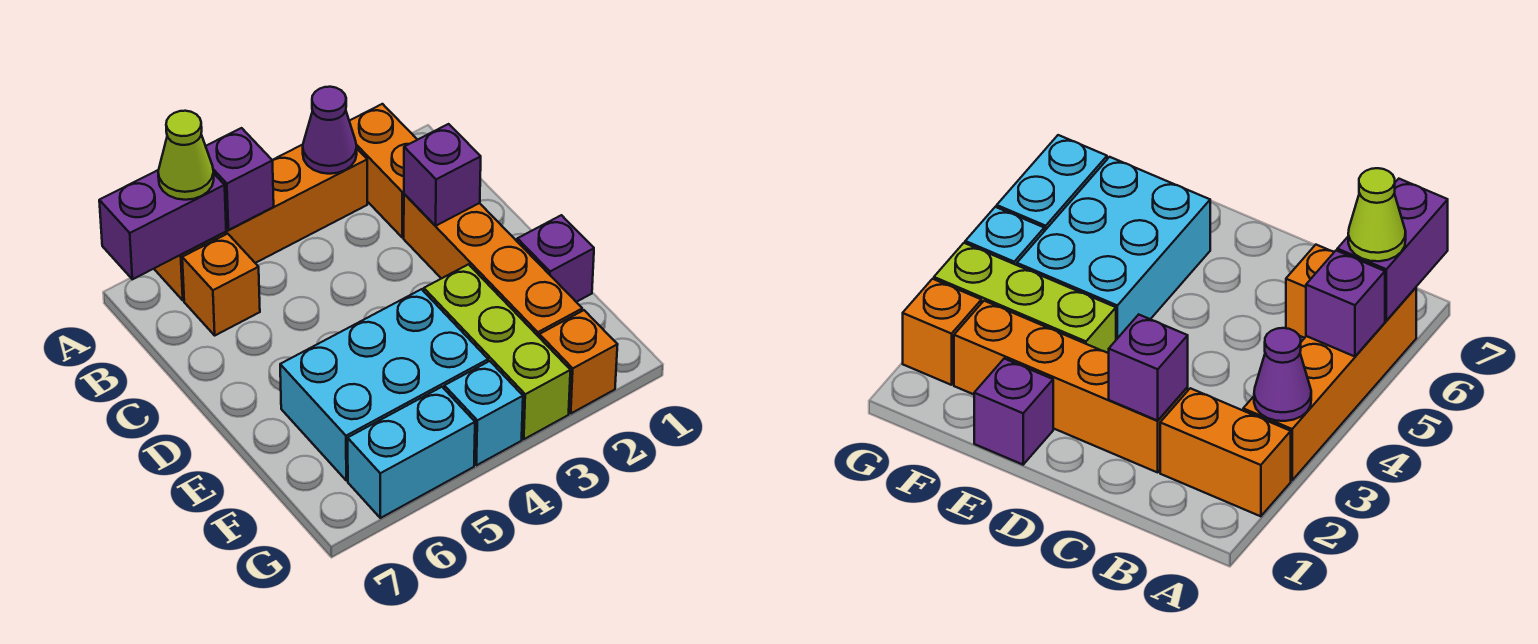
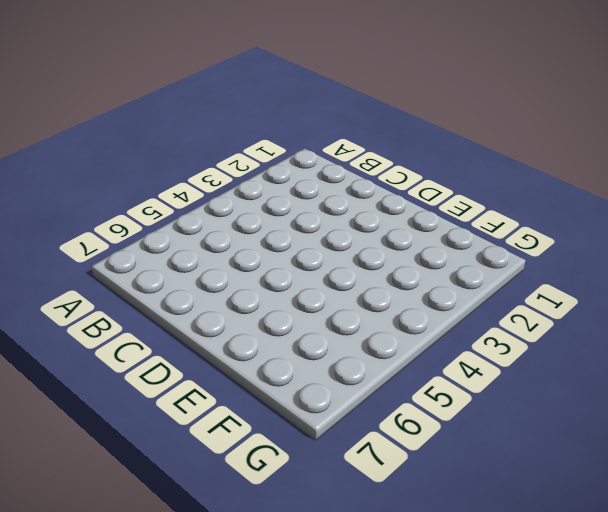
none -> orange 1x2 brick [349,104,417,238]
none -> orange 1x4 brick [154,145,367,300]
none -> orange 1x1 brick [182,234,260,335]

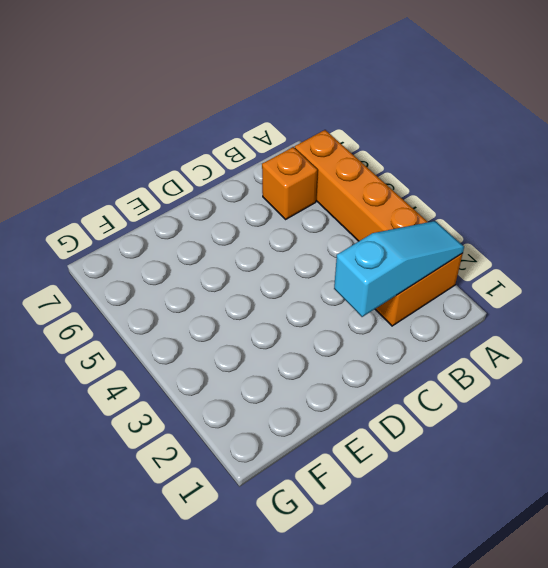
cyan 1x3 slope [334,221,464,317] -> purple 1x1 brick [404,124,481,226]
none -> orange 1x4 brick [404,194,582,337]
none -> purple 1x1 brick [517,215,594,302]
none -> lime 1x3 brick [424,264,570,439]

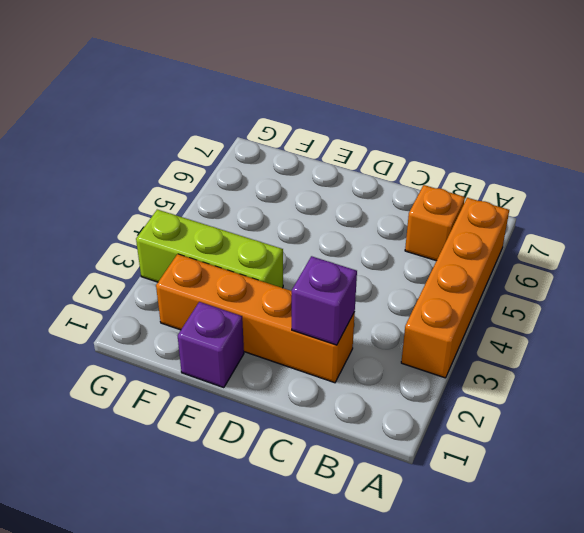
none -> orange 1x2 brick [349,104,417,238]
none -> cyan 2x3 brick [280,289,488,481]
none -> orange 1x1 brick [539,310,618,413]

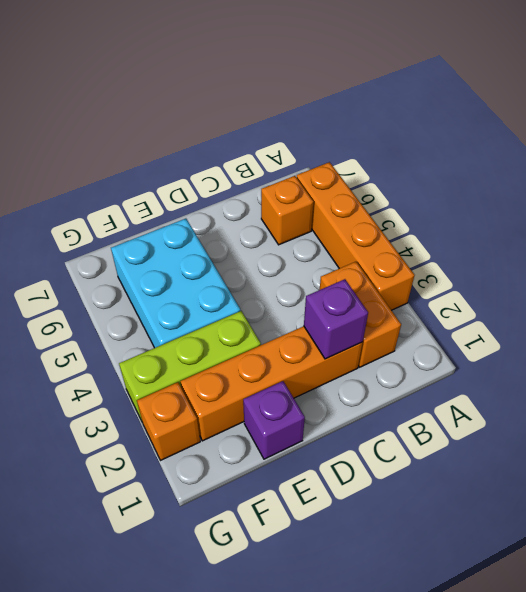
orange 1x2 brick [320,262,401,367] -> orange 1x2 brick turned to [349,104,417,238]
none -> cyan 1x1 brick [444,361,523,465]
none -> cyan 1x2 brick [348,387,475,518]
none -> purple 1x1 cone [303,87,357,174]

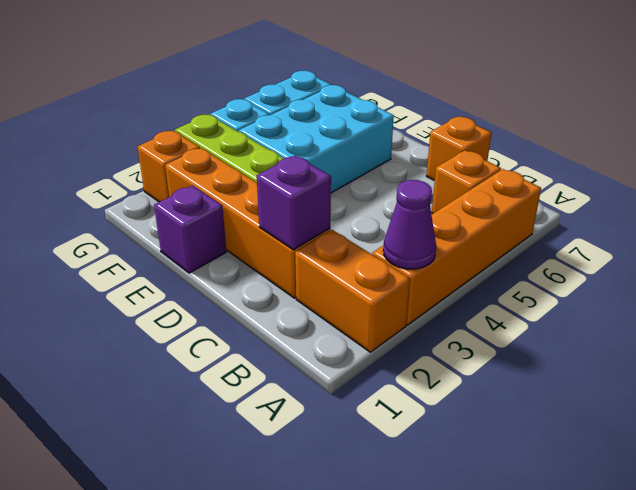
orange 1x1 brick [426,117,491,181] -> none
none -> purple 1x1 brick [206,128,274,230]
none -> purple 1x2 brick [99,170,226,279]
none -> lime 1x1 cone [158,111,214,200]

